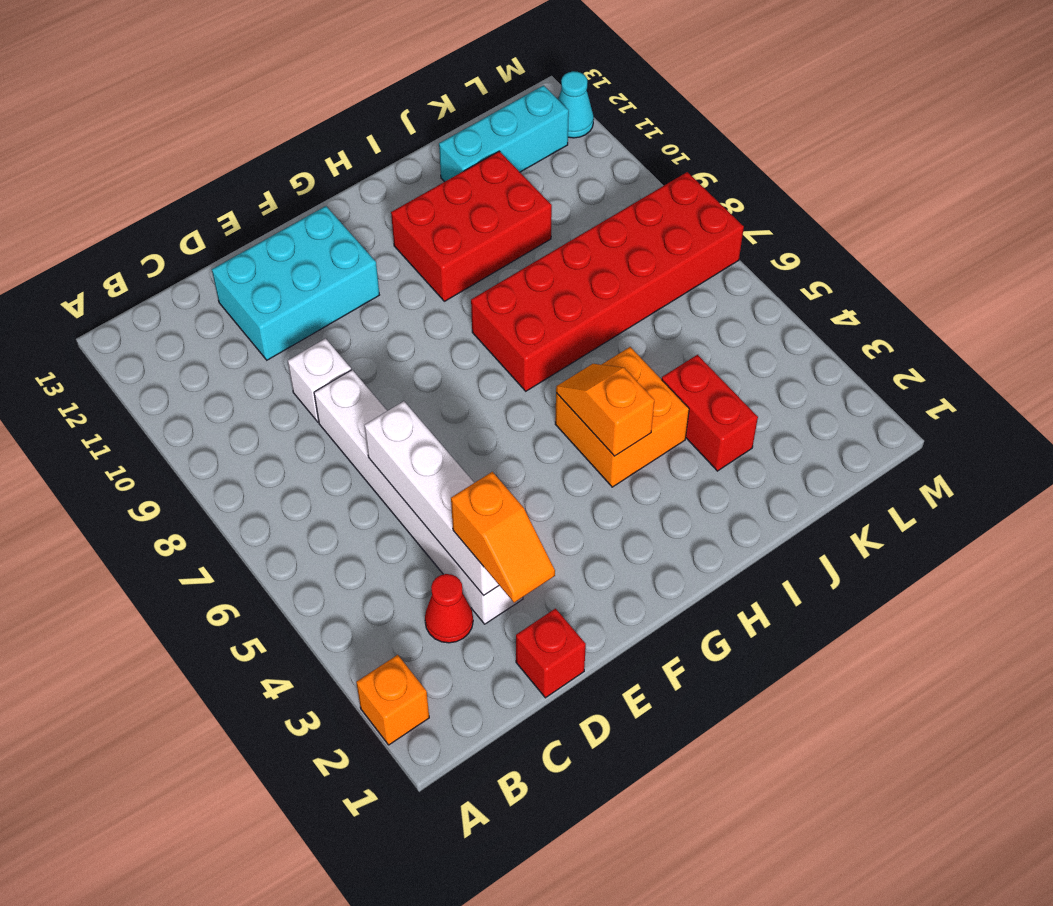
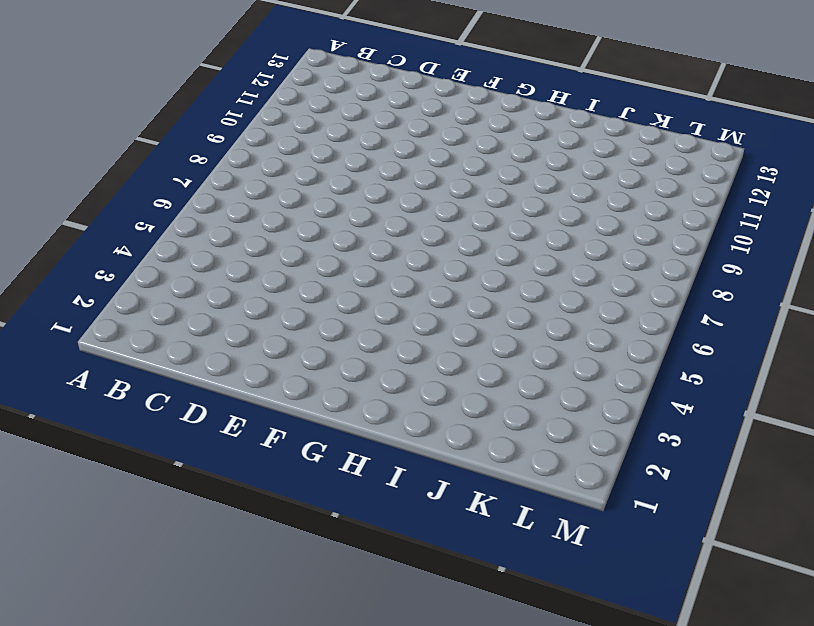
none -> orange 1x1 brick [356,655,429,745]
none -> red 1x1 cone [425,574,473,643]
none -> red 1x1 brick [516,609,586,698]

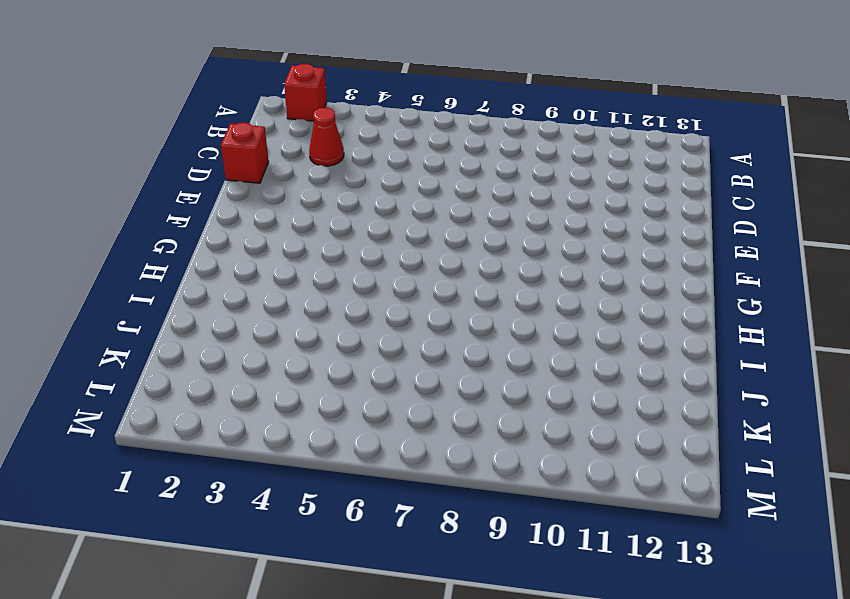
red 1x1 brick [284,64,327,121] -> orange 1x1 brick [356,655,429,745]
none -> white 1x6 brick [314,370,523,624]
none -> white 1x1 brick [288,339,351,422]
none -> cyan 2x3 brick [212,206,379,360]

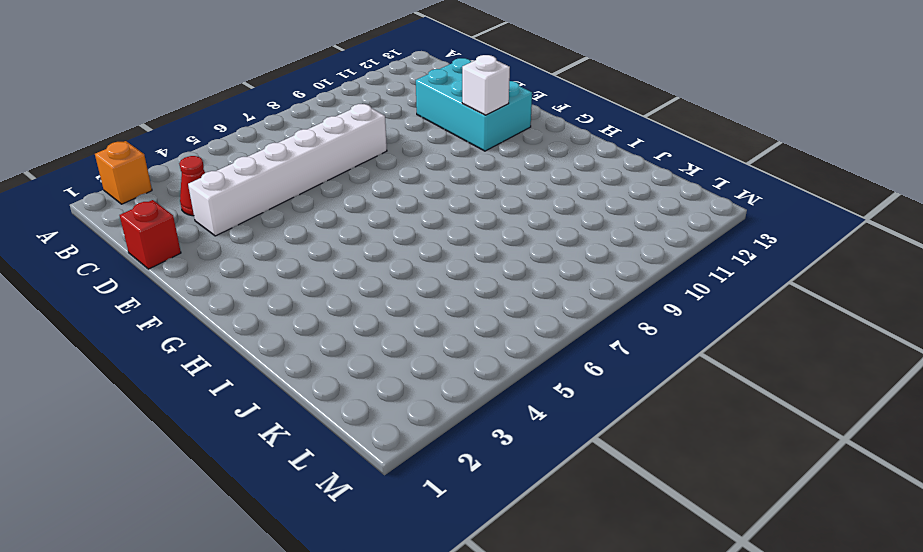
white 1x1 brick [462,55,510,115] -> white 1x1 brick moved to [288,339,351,422]
none -> orange 2x2 brick [555,347,689,487]
none -> red 2x6 brick [471,172,744,391]
none -> red 2x3 brick [391,151,552,301]

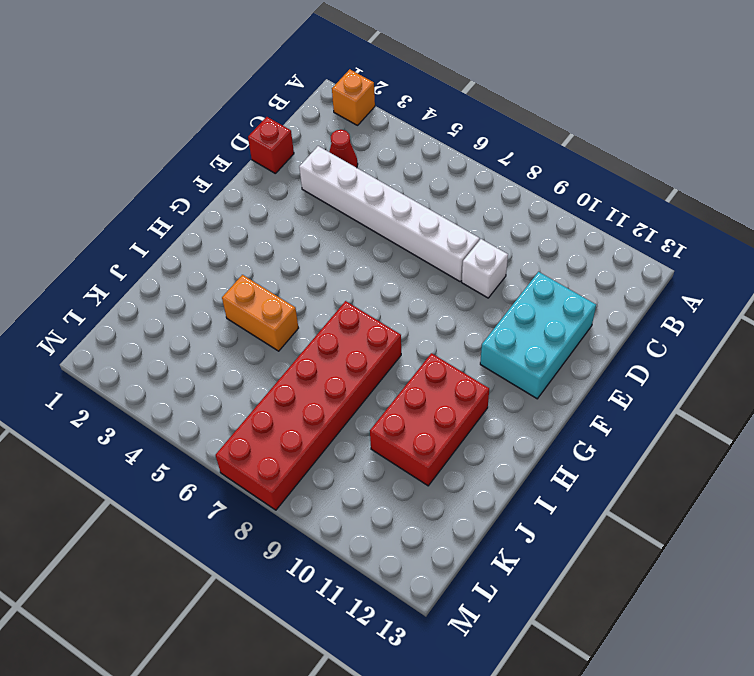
orange 1x2 brick [222,275,298,351] -> orange 2x2 brick [555,347,689,487]
none -> red 1x2 brick [662,355,758,471]
none -> cyan 1x3 brick [439,85,569,182]
none -> cyan 1x1 cone [558,71,594,138]

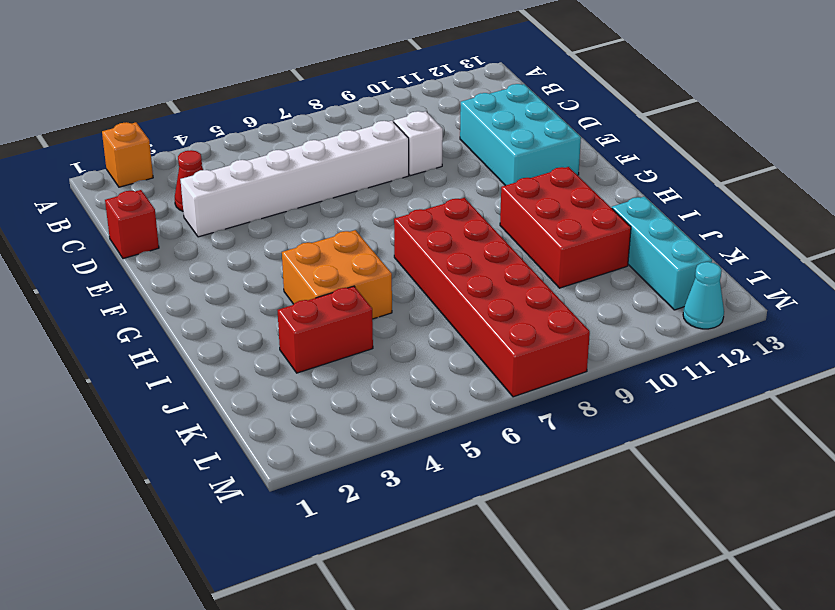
none -> white 1x4 brick [364,401,499,595]
none -> orange 1x2 slope [556,364,654,456]
none -> orange 1x2 slope [451,472,555,603]

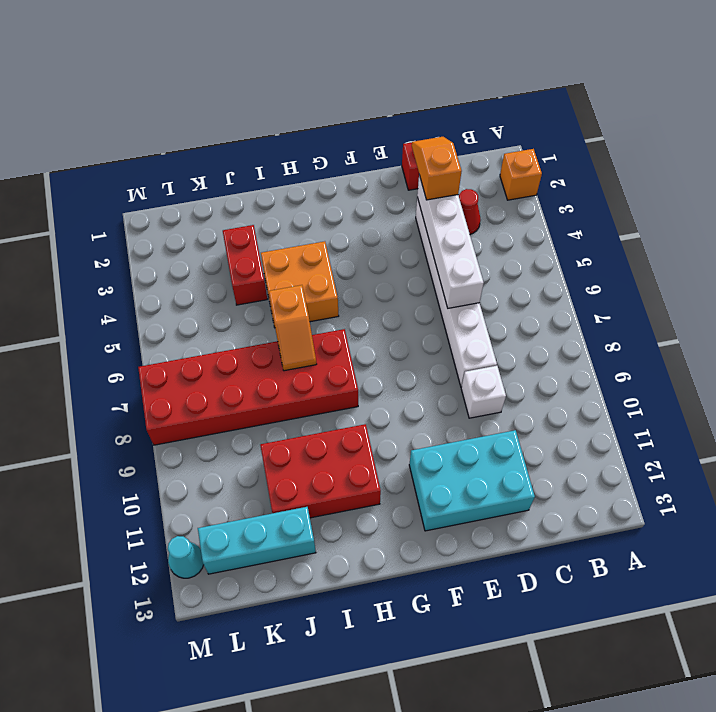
orange 1x2 slope [269,285,317,371] -> orange 1x2 slope moved to [556,364,654,456]

